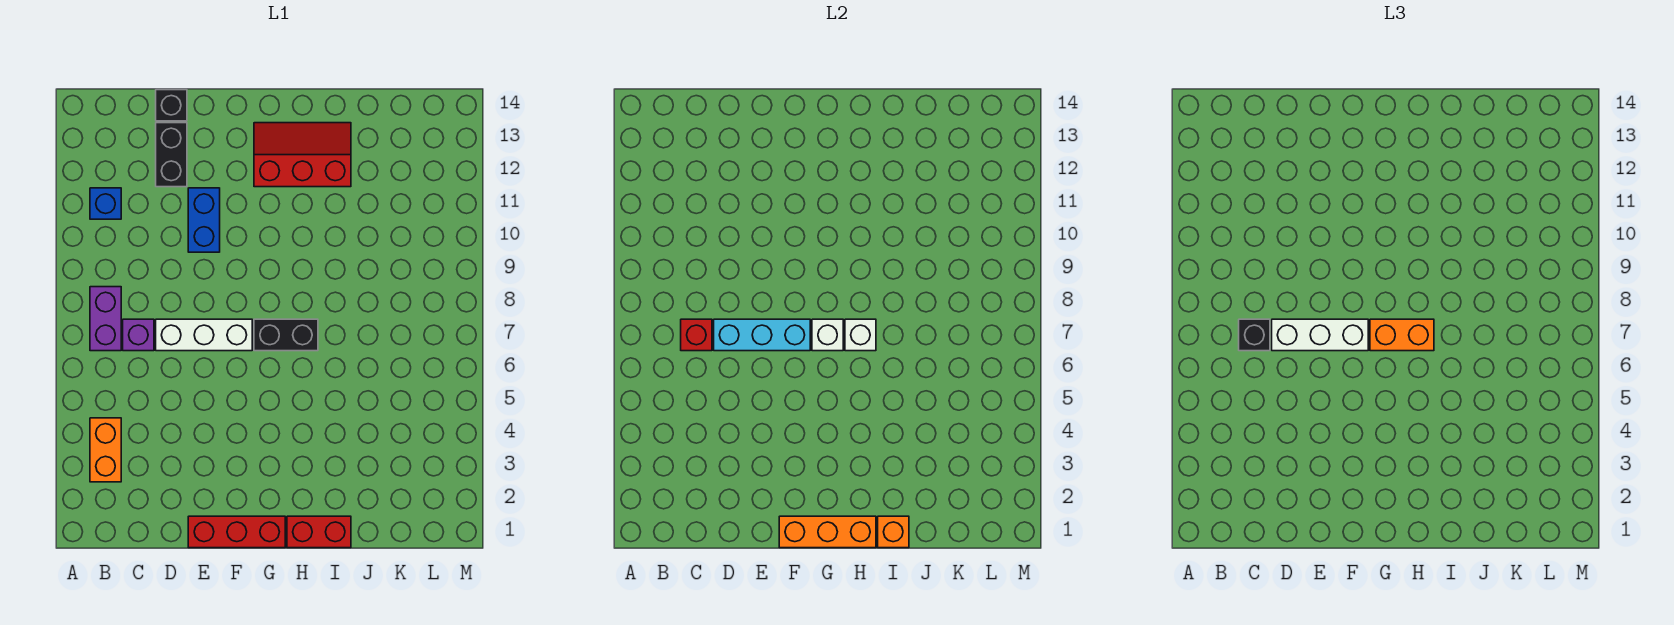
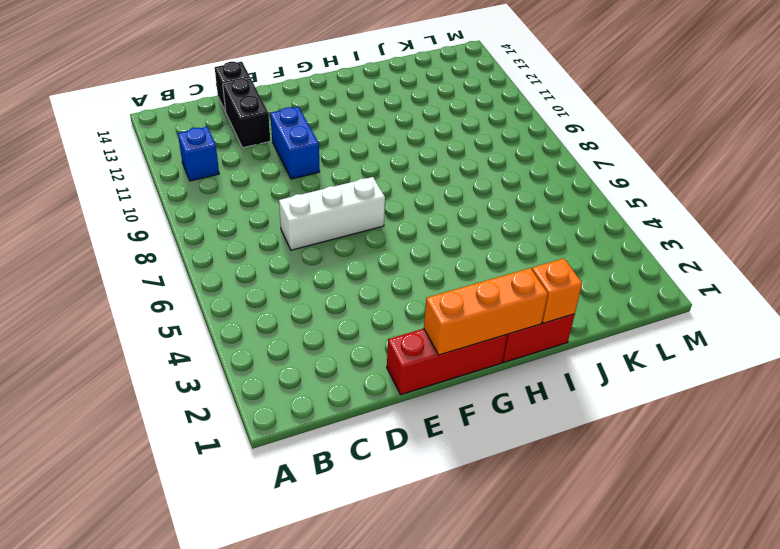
none -> orange 1x2 brick [90,418,121,482]
none -> purple 1x2 brick [90,287,121,351]
none -> purple 1x1 brick [123,319,154,351]

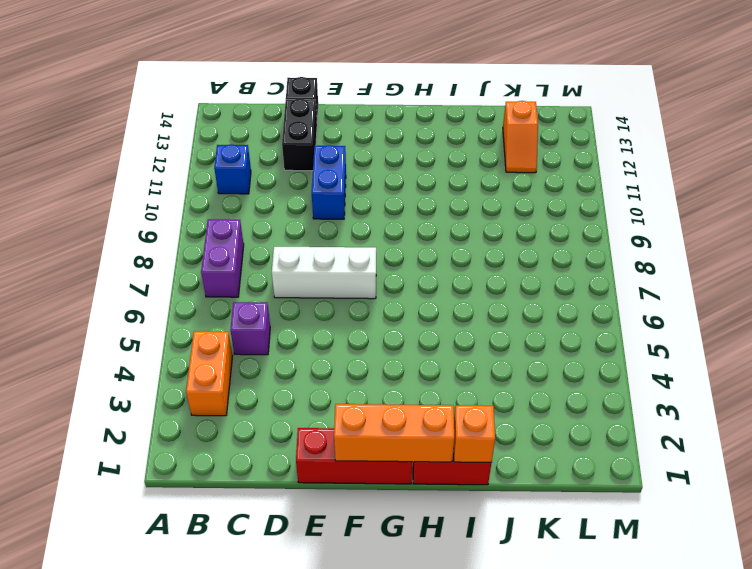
purple 1x1 brick [230,302,270,355] -> purple 1x1 brick moved to [123,319,154,351]
orange 1x2 slope [503,101,538,173] -> none
none -> black 1x2 brick [254,319,318,351]
none -> red 2x3 slope [254,123,351,187]
none -> red 1x1 brick [681,319,712,351]

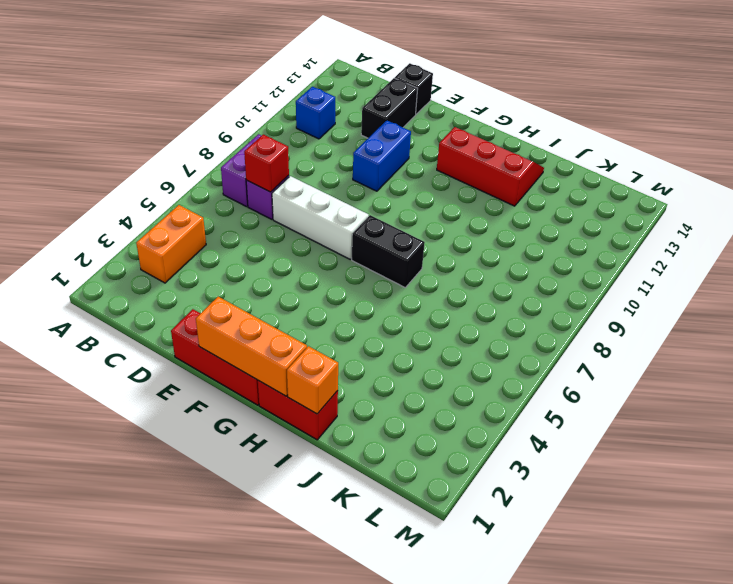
none -> cyan 1x3 brick [714,319,810,351]
none -> white 1x1 brick [812,319,843,351]
none -> white 1x1 brick [845,319,876,351]

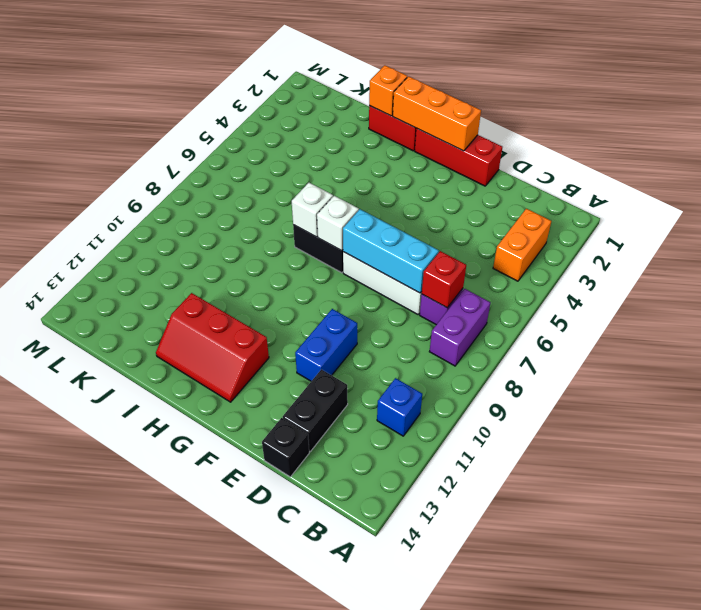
none -> black 1x1 brick [1239,319,1270,351]
none -> white 1x3 brick [1272,319,1368,351]
none -> orange 1x2 brick [1370,319,1434,351]

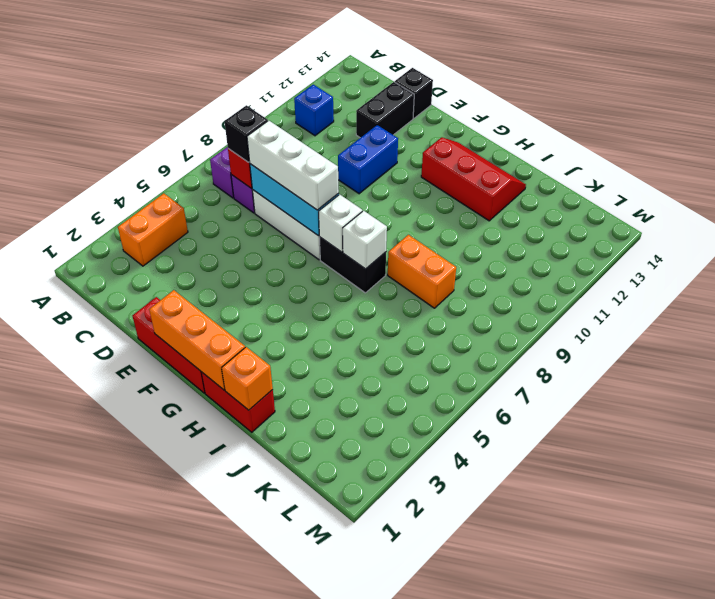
orange 1x2 brick [388,235,456,308] -> orange 1x2 brick moved to [1370,319,1434,351]

